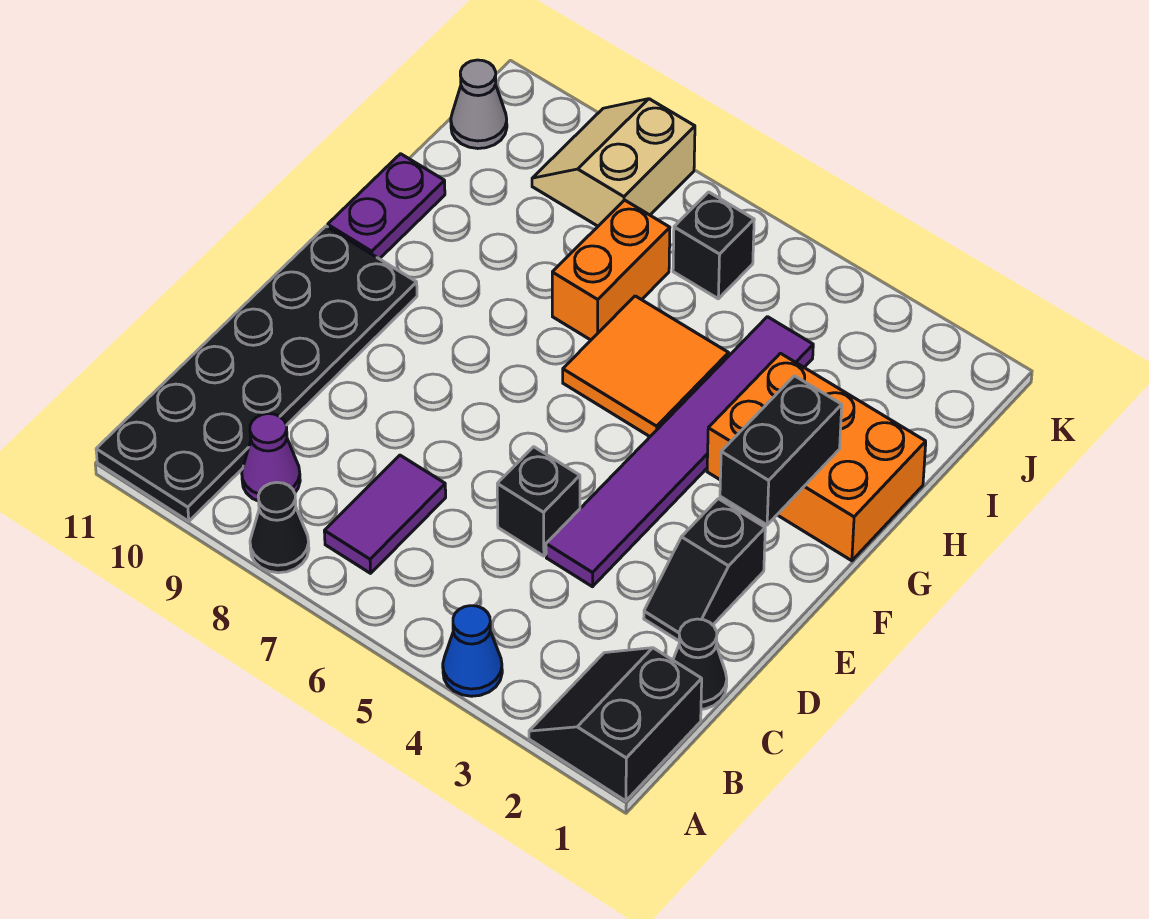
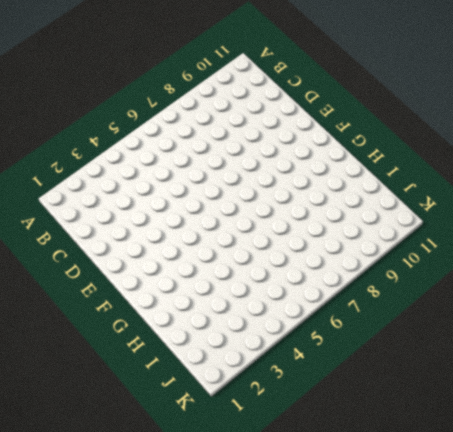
none -> black 2x2 slope [529,648,702,801]
none -> blue 1x1 cone [443,606,502,696]
none -> black 1x1 cone [250,482,309,573]

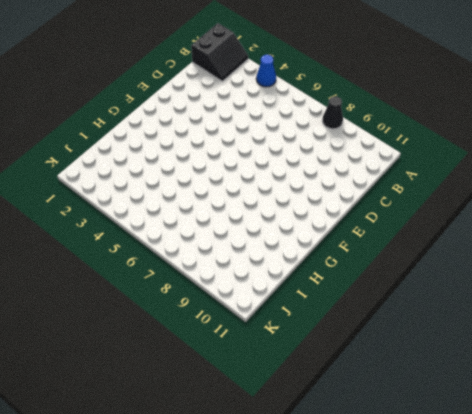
none -> black 2x6 plate [96,226,417,521]
none -> purple 1x2 tile [324,455,446,573]
none -> purple 1x1 cone [242,414,300,501]

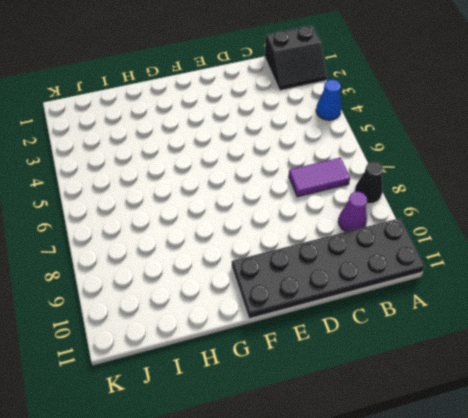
none -> black 1x1 cone [673,619,727,709]
none -> black 1x2 slope [644,499,765,641]
none -> purple 1x6 tile [546,317,813,587]

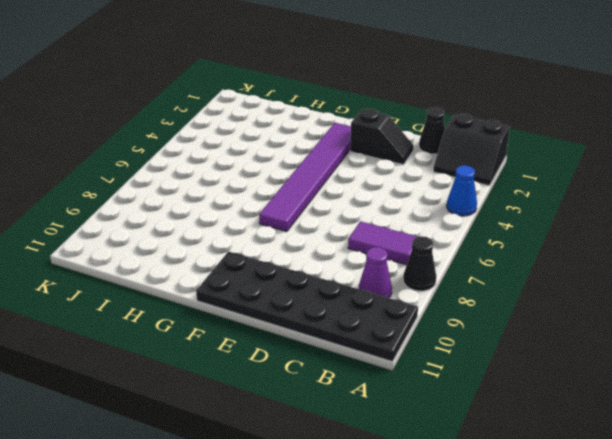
purple 1x6 tile [259,123,351,232] -> purple 1x6 tile turned to [546,317,813,587]
none -> black 1x1 brick [497,447,580,556]
none -> orange 2x3 brick [707,353,926,561]
none -> orange 2x2 tile [563,296,729,436]

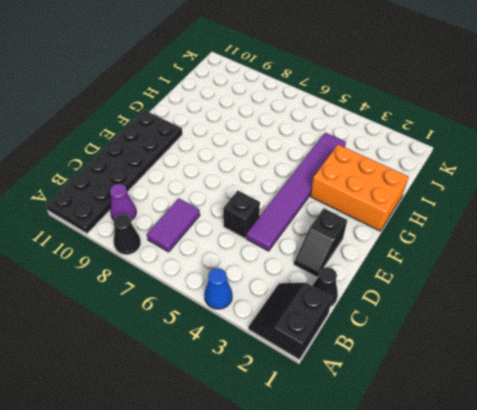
none -> orange 2x2 tile [563,296,729,436]
none -> purple 1x2 plate [328,154,445,259]
none -> orange 1x2 brick [552,200,670,340]

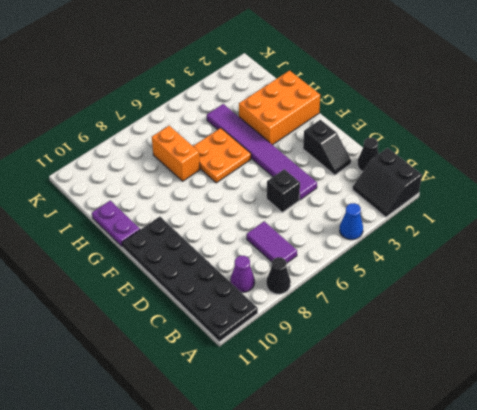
orange 2x2 plate [193,128,251,183] -> orange 2x2 tile [563,296,729,436]
none -> black 1x1 brick [673,192,754,299]
none -> tan 2x2 slope [532,99,695,226]
none -> grey 1x1 cone [451,60,507,149]

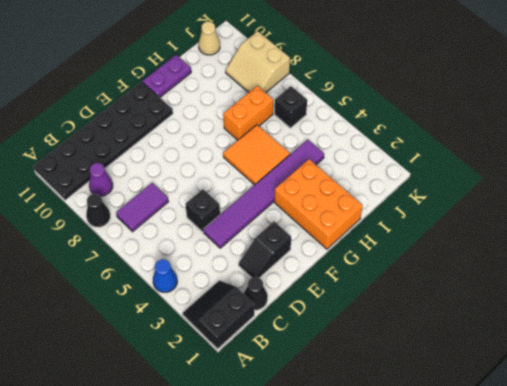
tan 2x2 slope [226,31,290,93] -> tan 2x2 slope turned to [532,99,695,226]
tan 1x1 cone [199,21,220,55] -> grey 1x1 cone [451,60,507,149]
none -> black 1x2 brick [720,376,842,525]

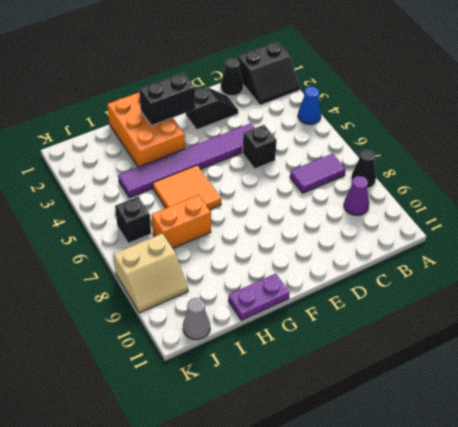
none -> black 2x6 plate [96,226,417,521]

